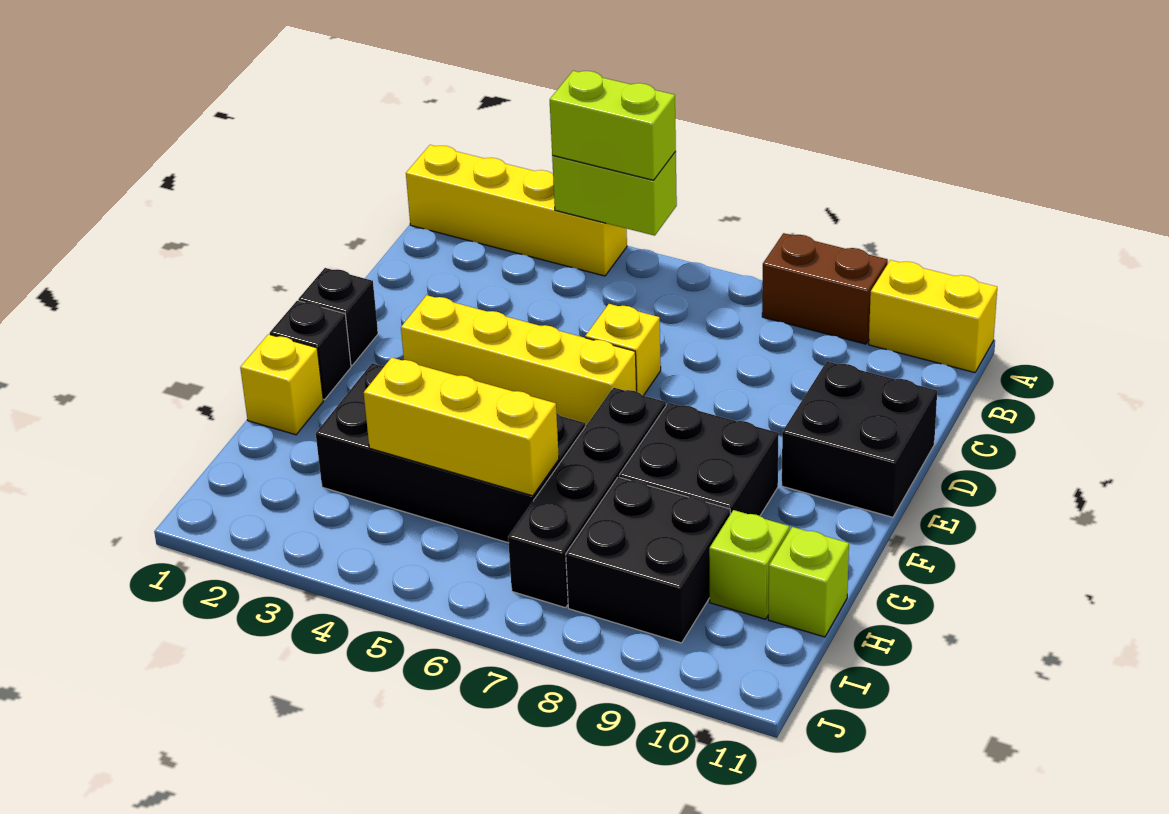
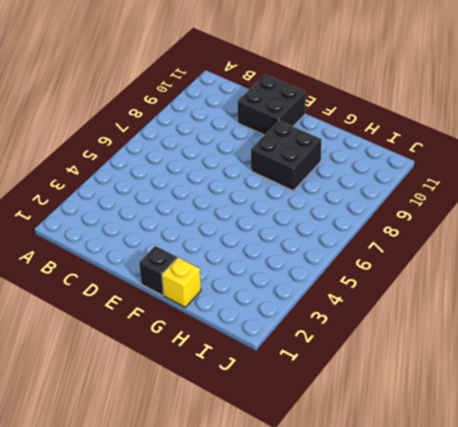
none -> yellow 1x4 brick [406,145,627,276]
none -> brown 1x2 brick [762,233,888,344]
none -> yellow 1x2 brick [869,260,997,373]

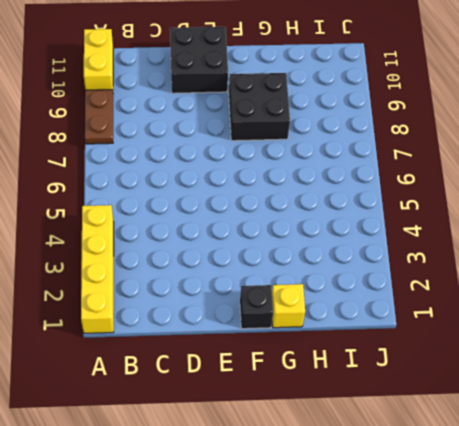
brown 1x2 plate [85,90,113,144] -> brown 1x2 brick [762,233,888,344]
none -> yellow 1x1 brick [585,304,661,396]
none -> black 1x1 brick [298,268,378,365]
none -> yellow 1x4 brick [401,295,636,427]

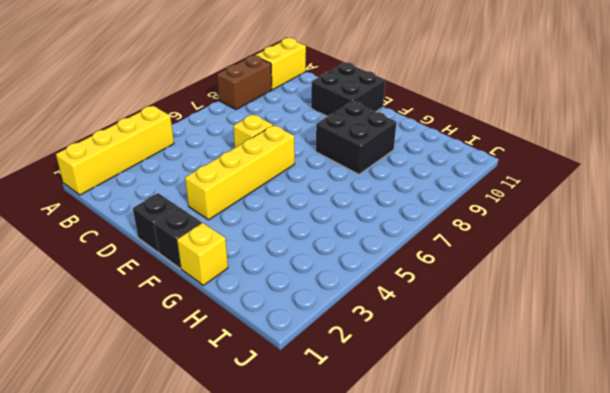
none -> black 1x4 brick [508,387,666,608]
none -> black 2x4 brick [316,363,585,543]
none -> black 2x2 brick [566,477,730,643]

